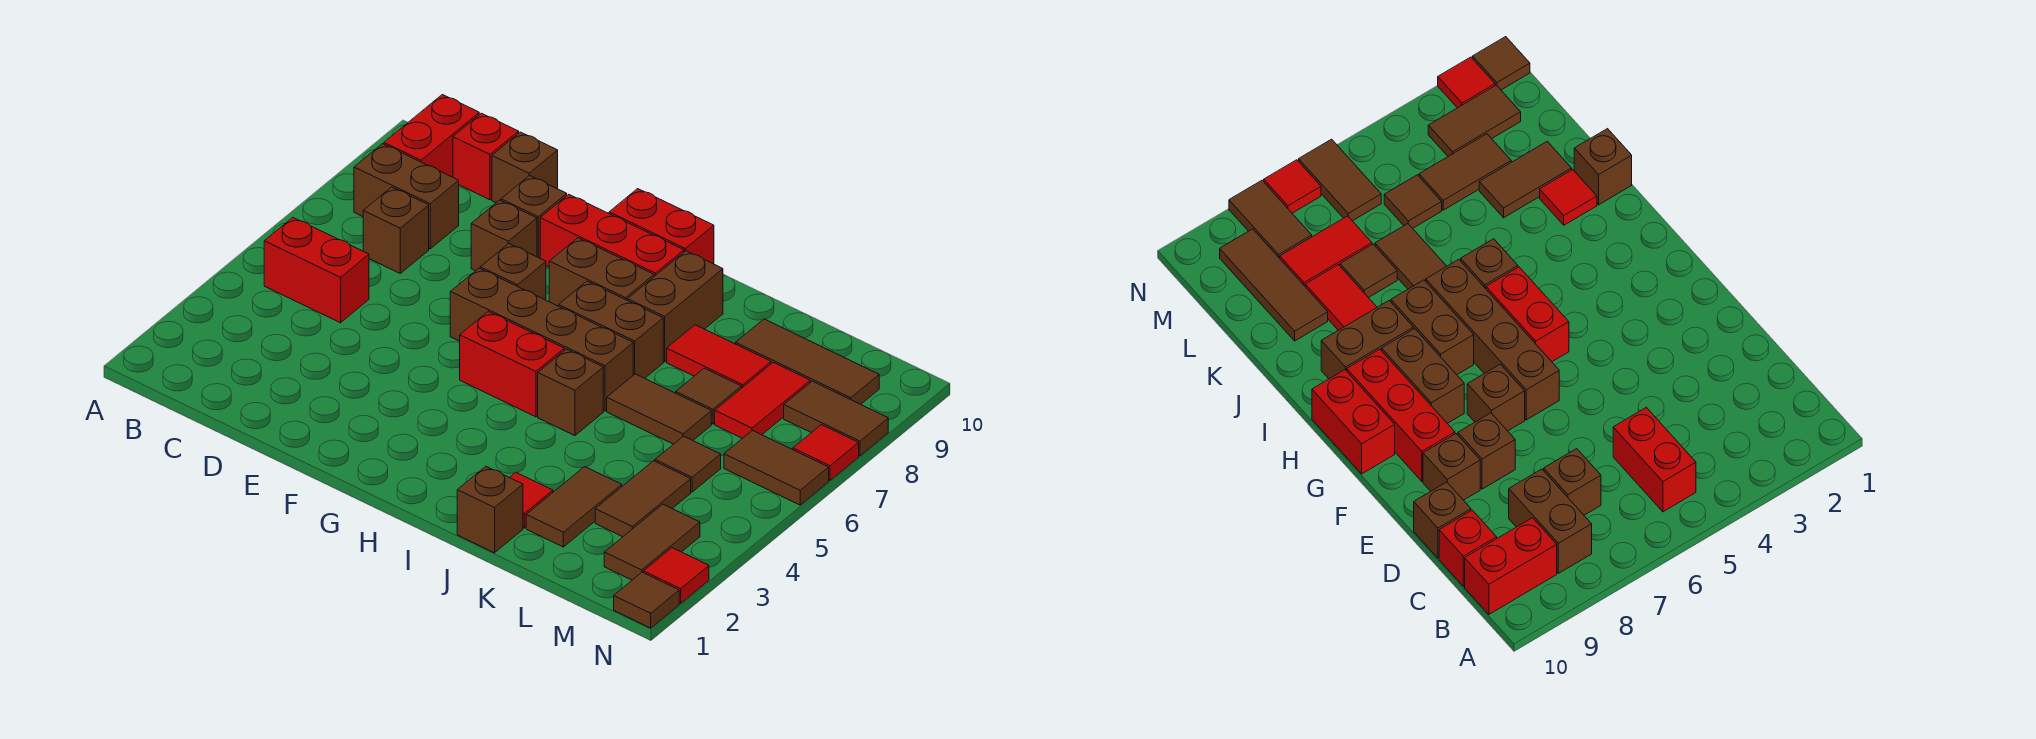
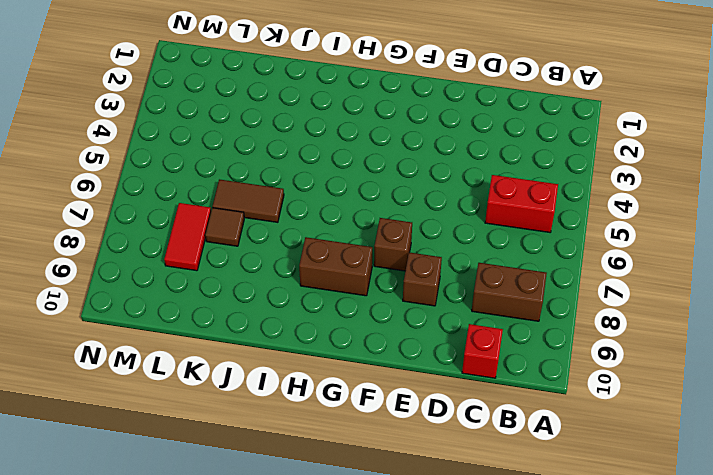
none -> red 1x2 brick [384,95,479,177]
none -> brown 1x1 brick [363,187,429,273]
none -> brown 1x1 brick [492,132,558,203]
none -> brown 1x1 brick [501,176,567,258]

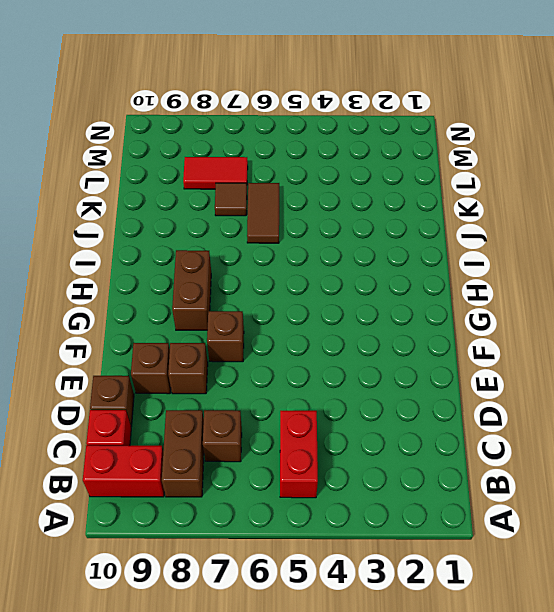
none -> brown 1x4 brick [450,268,633,411]
none -> red 1x3 brick [540,194,684,276]
none -> red 1x2 brick [460,312,564,417]
none -> red 1x2 brick [609,189,714,264]

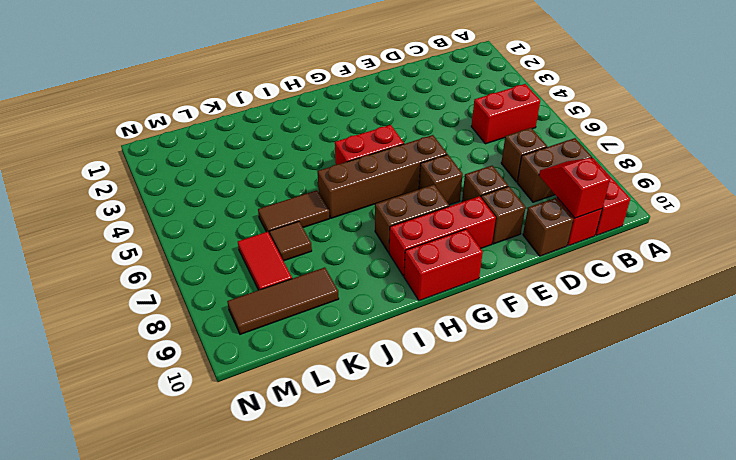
red 1x2 slope [539,158,610,218] -> none
none -> brown 1x2 brick [559,281,663,378]
none -> brown 1x1 brick [538,349,603,436]
none -> brown 1x2 brick [627,251,723,362]
none -> brown 1x1 brick [457,466,523,553]

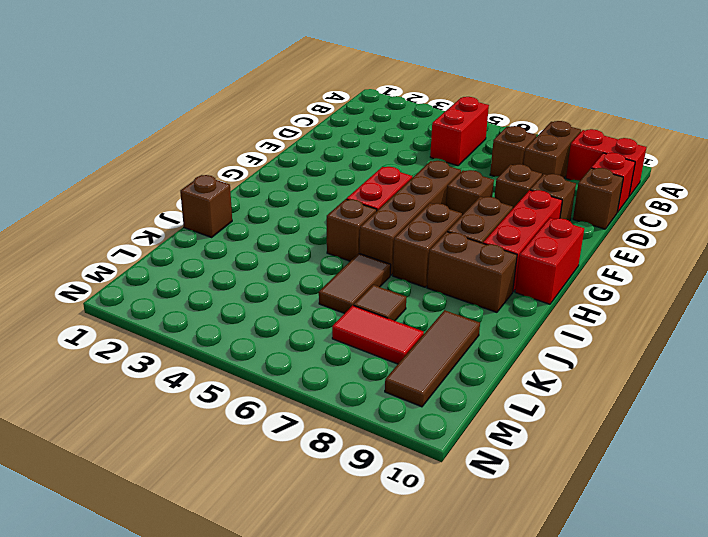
none -> red 1x1 tile [509,472,553,528]
none -> red 1x2 tile [667,325,771,388]
none -> brown 1x2 tile [526,467,622,547]
none -> brown 1x2 tile [595,461,691,537]

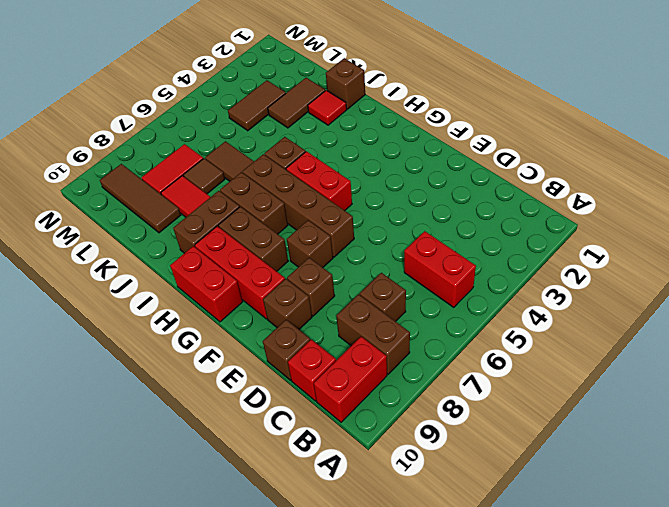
none -> brown 1x1 tile [655,436,721,492]
none -> brown 1x2 tile [604,504,700,580]
none -> brown 1x2 tile [724,431,829,505]
none -> brown 1x2 tile [784,381,888,456]

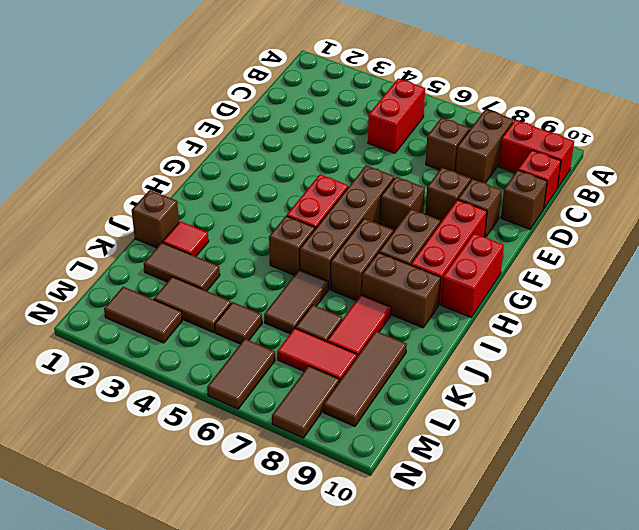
none -> brown 1x1 tile [614,572,679,628]
none -> red 1x1 tile [643,548,709,603]
none -> red 1x1 tile [793,425,859,480]

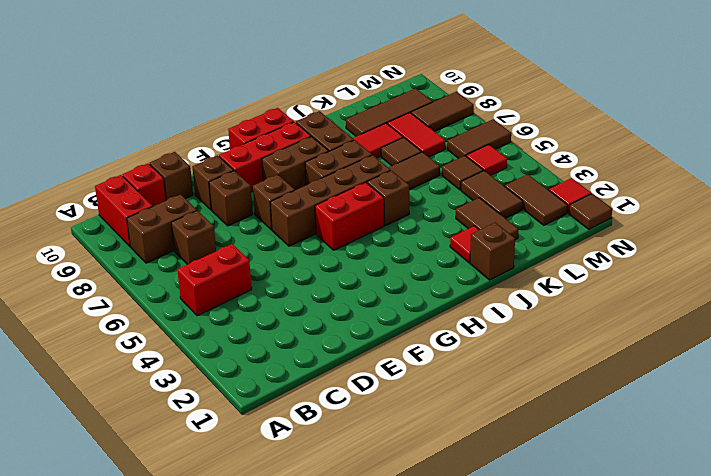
red 1x1 tile [466,145,507,175] -> red 1x1 tile moved to [793,425,859,480]

